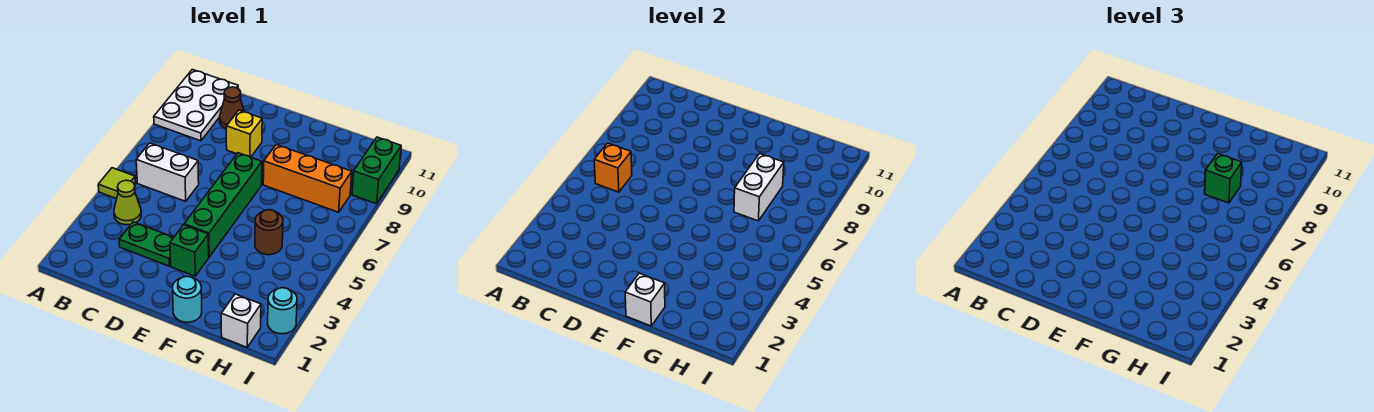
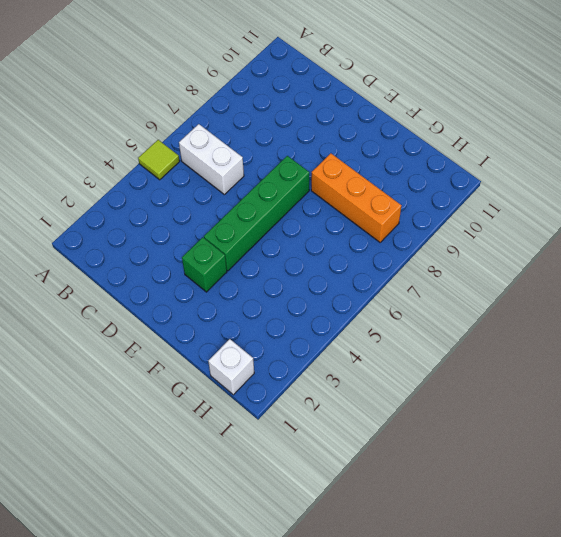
none -> white 2x3 plate [154,70,238,141]
none -> lime 1x1 cone [114,180,141,225]
none -> green 1x2 plate [119,222,174,266]

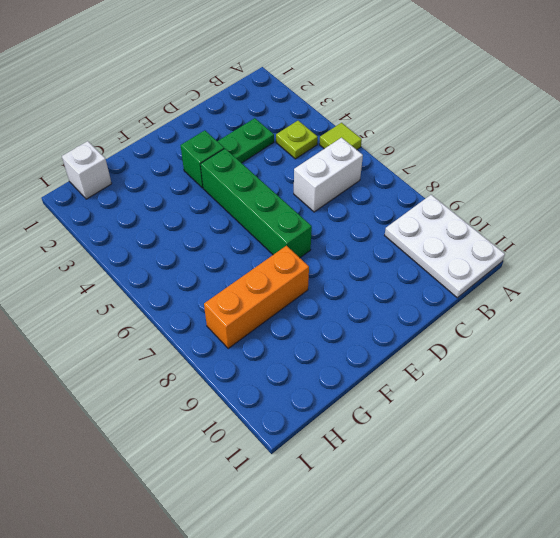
lime 1x1 plate [276,121,318,159] -> lime 1x1 cone [114,180,141,225]
none -> brown 1x1 cone [220,87,244,128]
none -> yellow 1x1 brick [226,110,262,157]
none -> cyan 1x1 round brick [173,276,202,322]

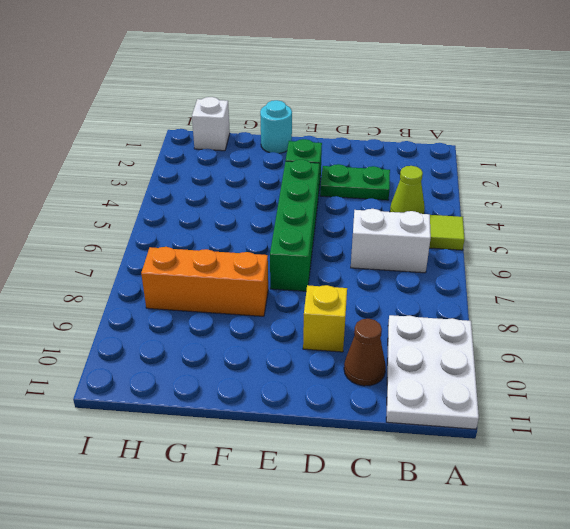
none -> brown 1x1 round brick [255,210,283,255]
none -> cyan 1x1 round brick [268,288,297,334]
none -> green 1x2 brick [352,137,401,204]

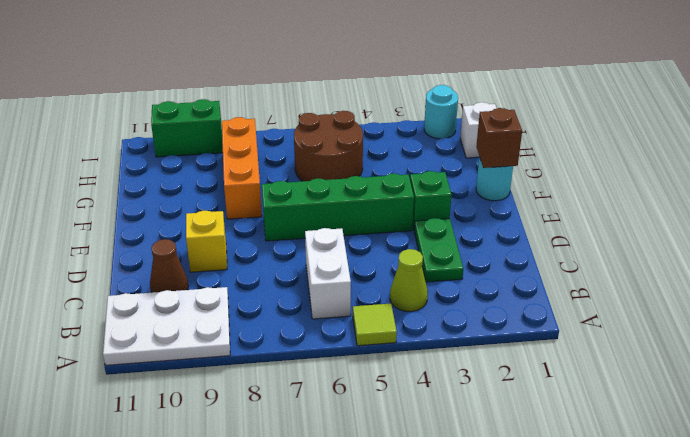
brown 1x1 brick [476,108,522,168] -> white 1x1 brick [625,273,665,326]
brown 2x2 round brick [294,111,363,181] -> brown 1x1 round brick [255,210,283,255]
none -> orange 1x1 brick [594,143,632,192]
none -> white 1x2 brick [734,154,784,221]
none -> green 1x1 brick [1205,154,1242,203]

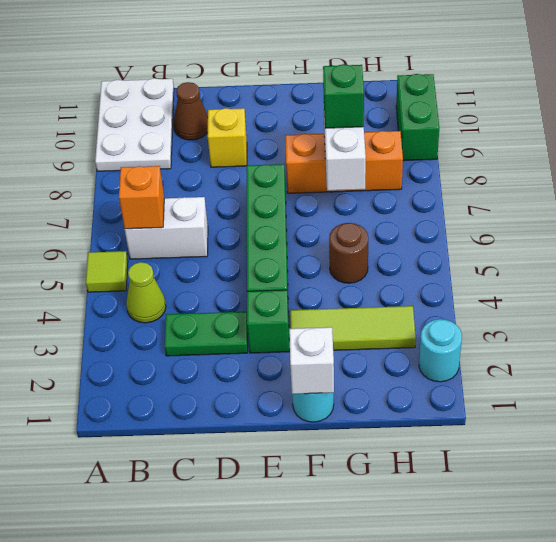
lime 1x3 tile [290,306,416,350] -> none
none -> white 1x1 brick [221,294,261,347]

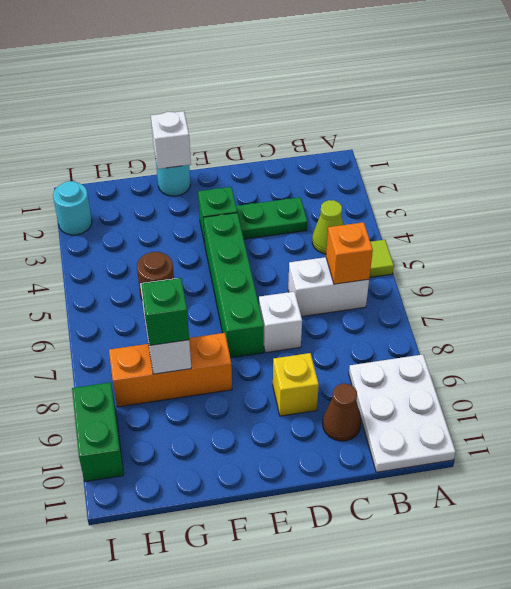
white 1x1 brick [259,292,302,353] -> white 1x1 brick moved to [221,294,261,347]

